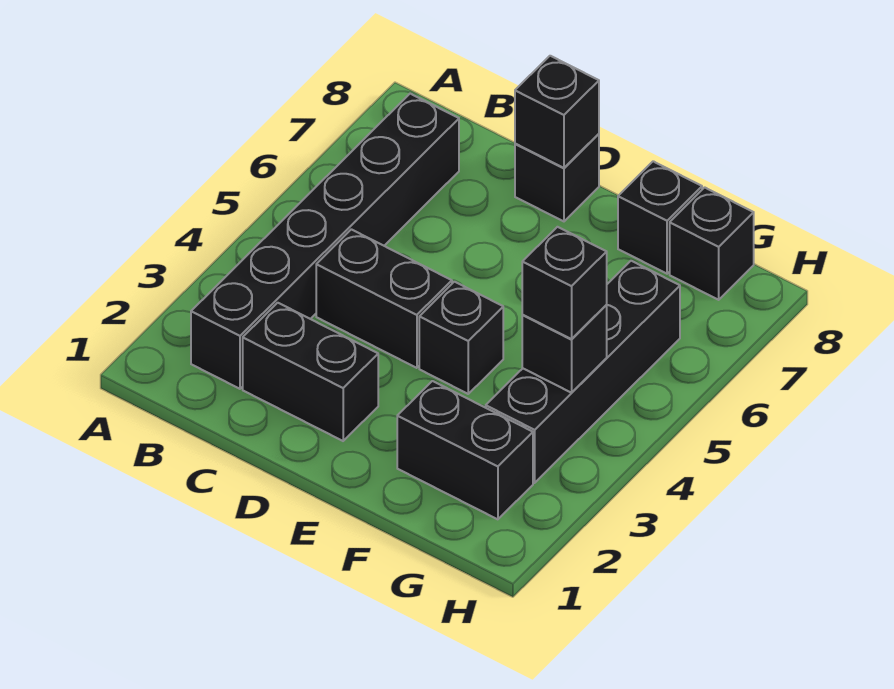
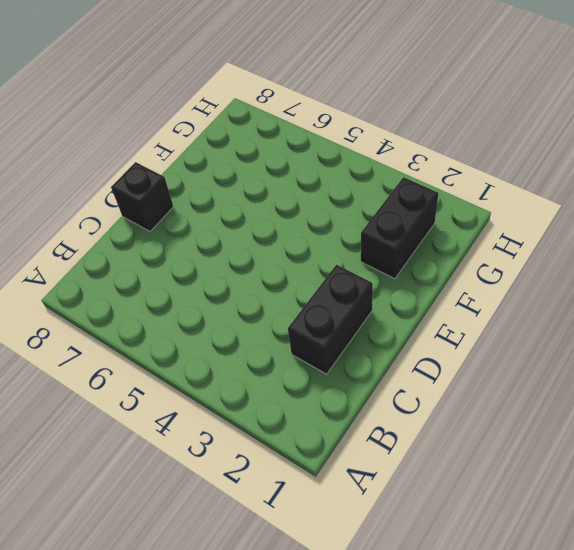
none -> black 1x6 brick [191,94,459,389]
none -> black 1x2 brick [316,229,452,368]
none -> black 1x1 brick [419,282,503,394]

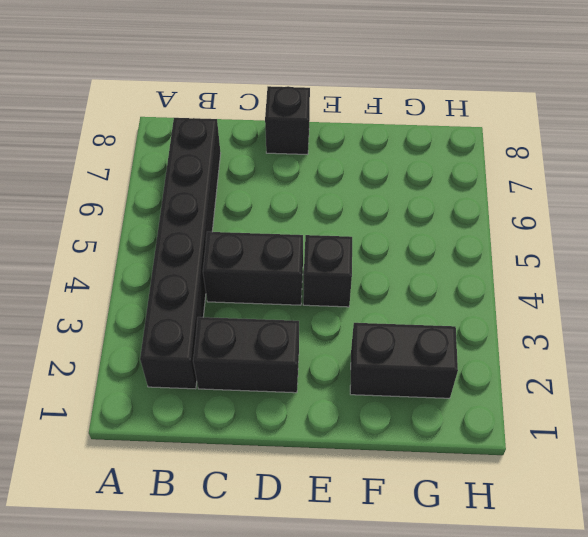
none -> black 1x1 brick [618,161,702,274]
none -> black 1x4 brick [486,261,680,483]
none -> black 1x1 brick [670,187,754,300]

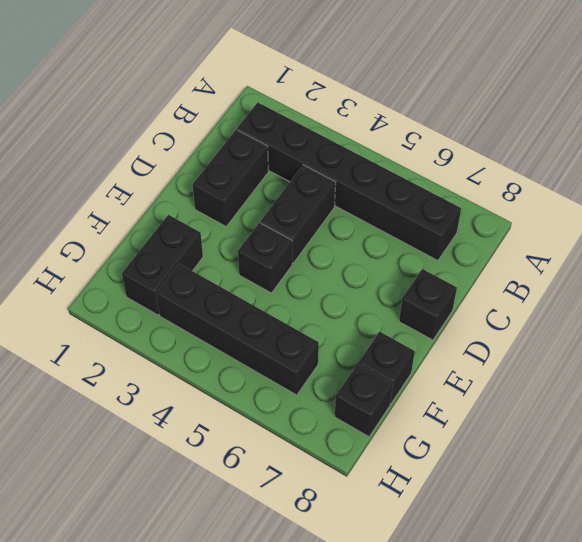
none -> black 1x1 brick [515,56,599,168]
none -> black 1x1 brick [522,305,607,393]
none -> black 1x1 brick [522,227,607,339]

